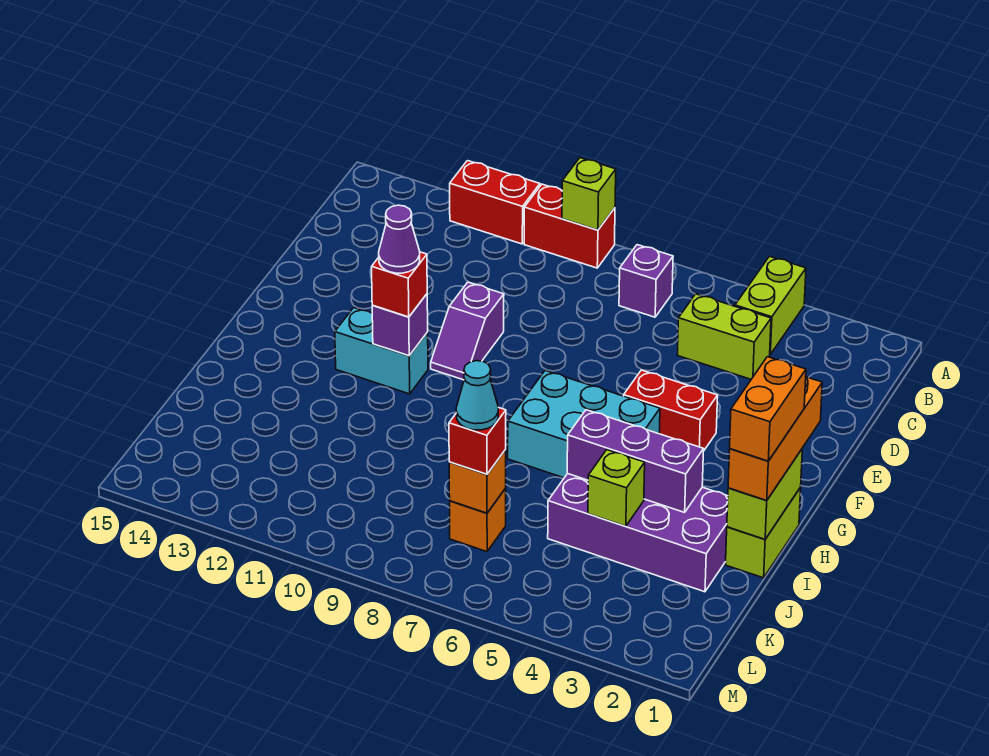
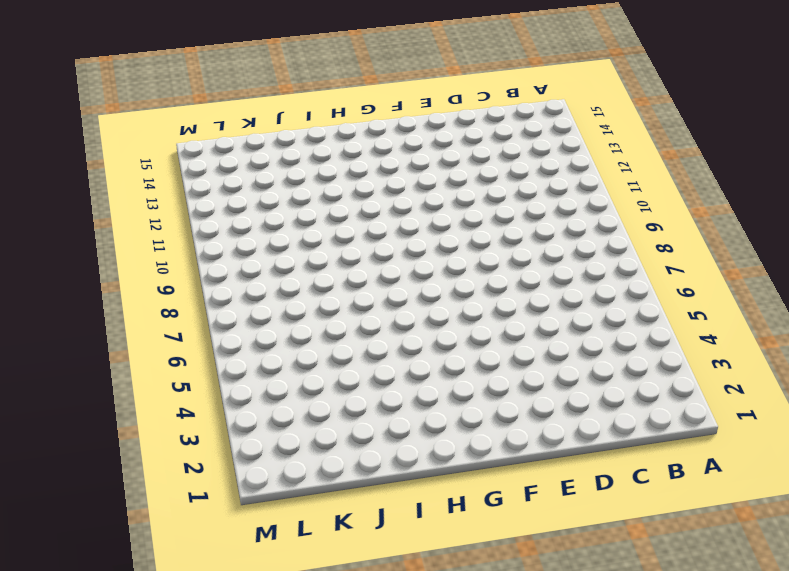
none -> lime 1x2 brick [735,256,806,354]
none -> red 1x2 brick [524,184,615,268]
none -> red 1x2 brick [450,161,540,244]

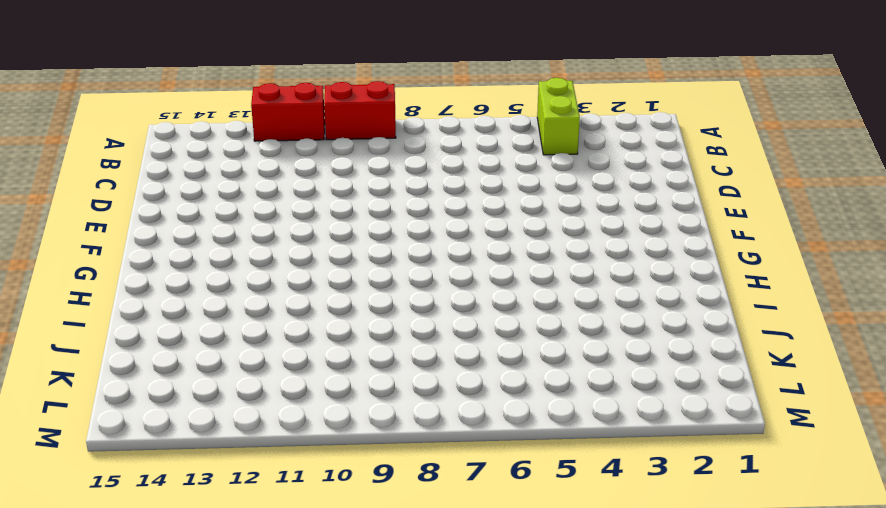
none -> purple 1x1 brick [619,245,673,317]
none -> lime 1x2 brick [678,294,771,379]
none -> purple 1x2 slope [431,282,504,380]

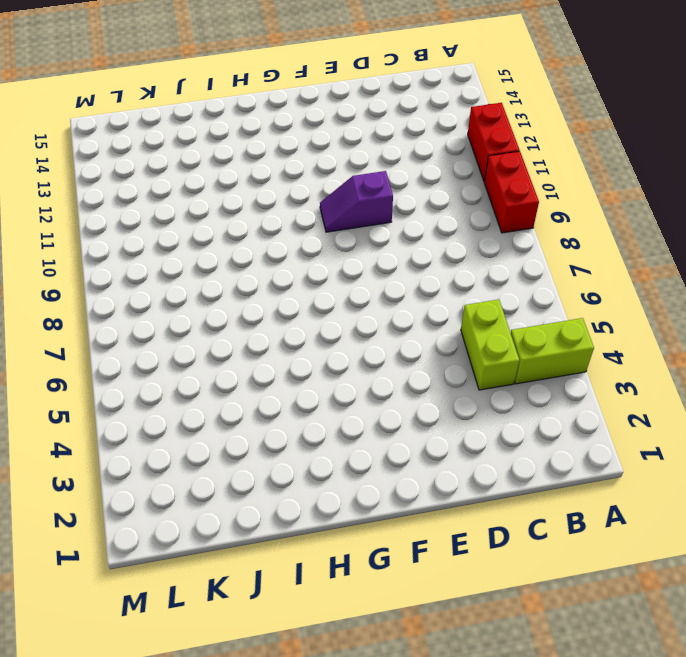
none -> purple 1x1 brick [619,245,673,317]
none -> red 1x2 brick [624,370,718,450]
none -> cyan 2x3 brick [508,371,660,478]

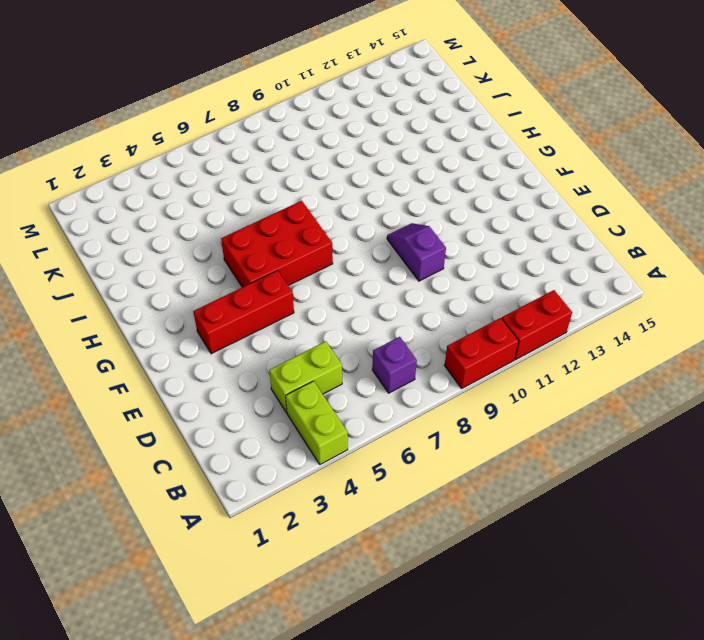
red 1x3 brick [193,271,294,354] -> red 1x2 brick [624,370,718,450]
red 2x3 brick [221,201,333,287] -> cyan 2x3 brick [508,371,660,478]
none -> cyan 1x2 brick [335,308,428,394]
none -> lime 1x2 brick [726,487,801,578]
none -> purple 2x4 brick [548,473,728,592]

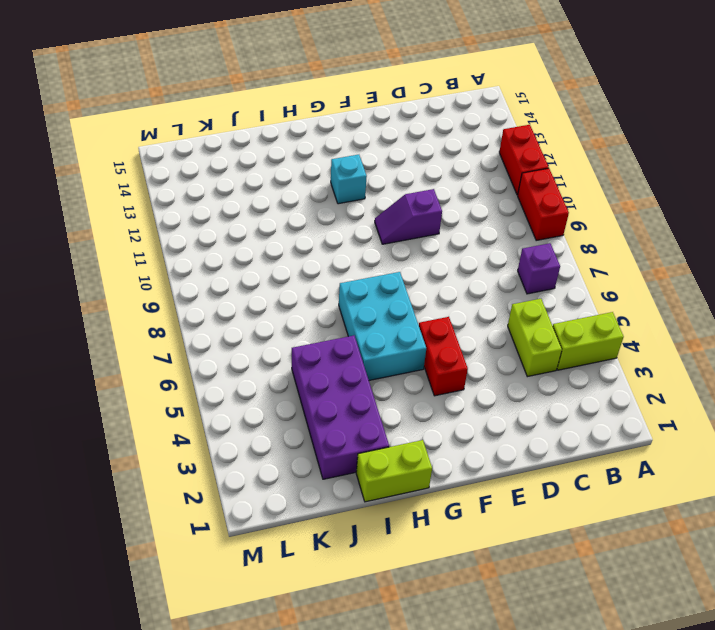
cyan 1x1 brick [331,155,367,204] -> cyan 1x2 brick [335,308,428,394]
none -> orange 1x1 brick [450,488,506,552]
none -> lime 1x1 brick [562,158,616,230]
none -> purple 1x1 brick [372,294,428,356]

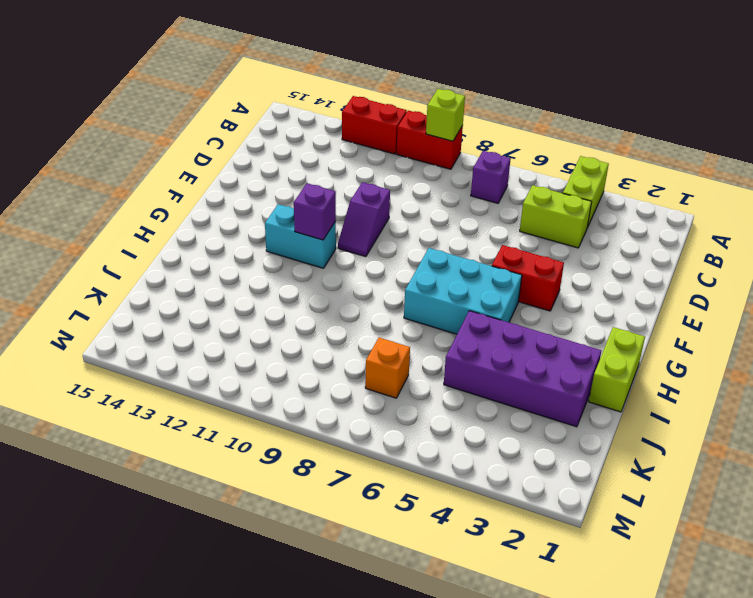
none -> lime 1x2 brick [727,449,802,539]
none -> purple 1x3 brick [567,410,704,512]
none -> lime 1x1 brick [588,450,645,526]

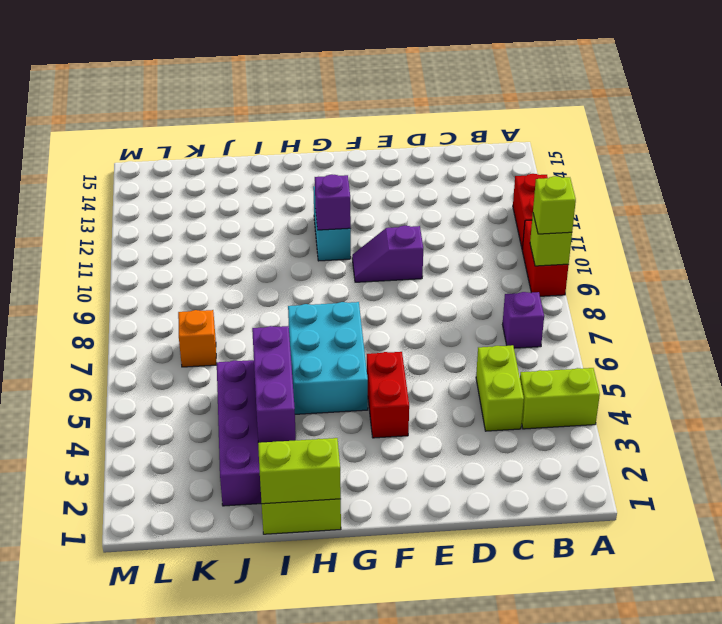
lime 1x1 brick [533,176,576,234] -> lime 1x1 brick moved to [588,450,645,526]
none -> orange 1x1 brick [449,450,506,513]
none -> orange 1x3 brick [728,377,822,501]
none -> red 1x1 brick [372,252,427,317]

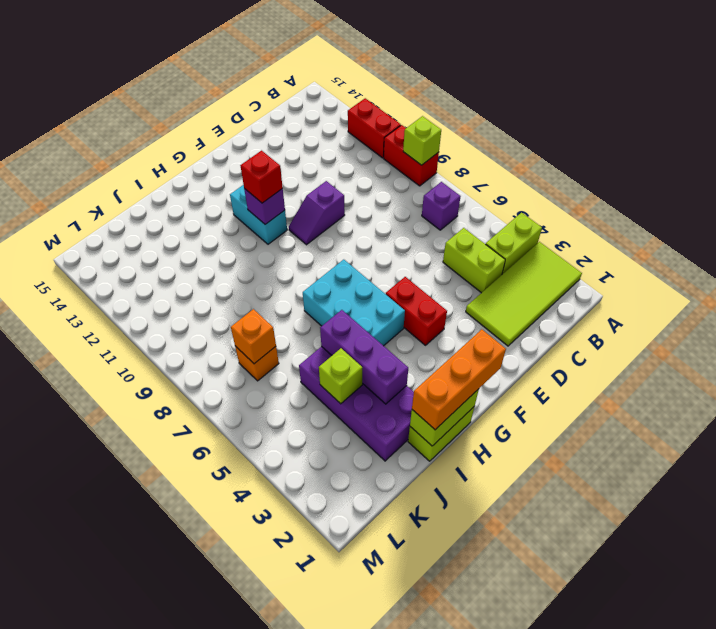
lime 2x4 tile [466,242,582,346] -> none
none -> red 1x1 brick [449,407,506,474]
none -> purple 1x1 cone [379,205,420,273]
none -> orange 1x2 brick [730,357,806,461]

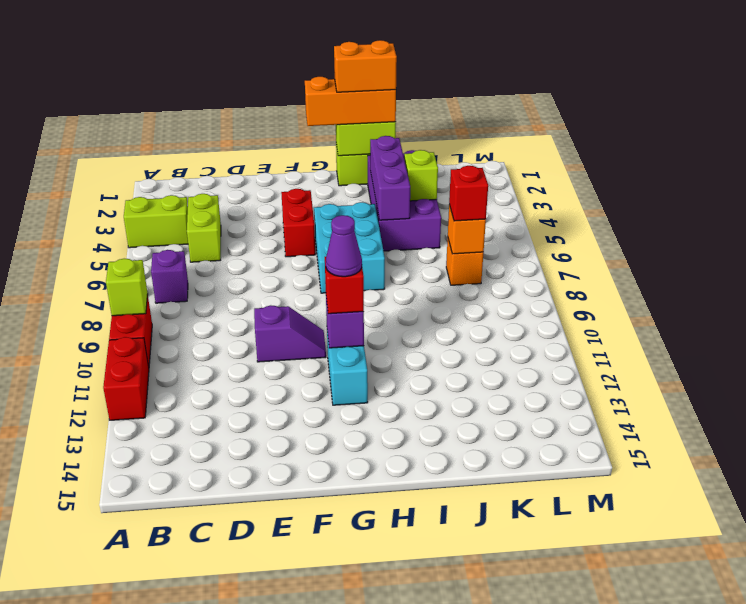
none -> cyan 1x1 cone [456,361,498,430]

